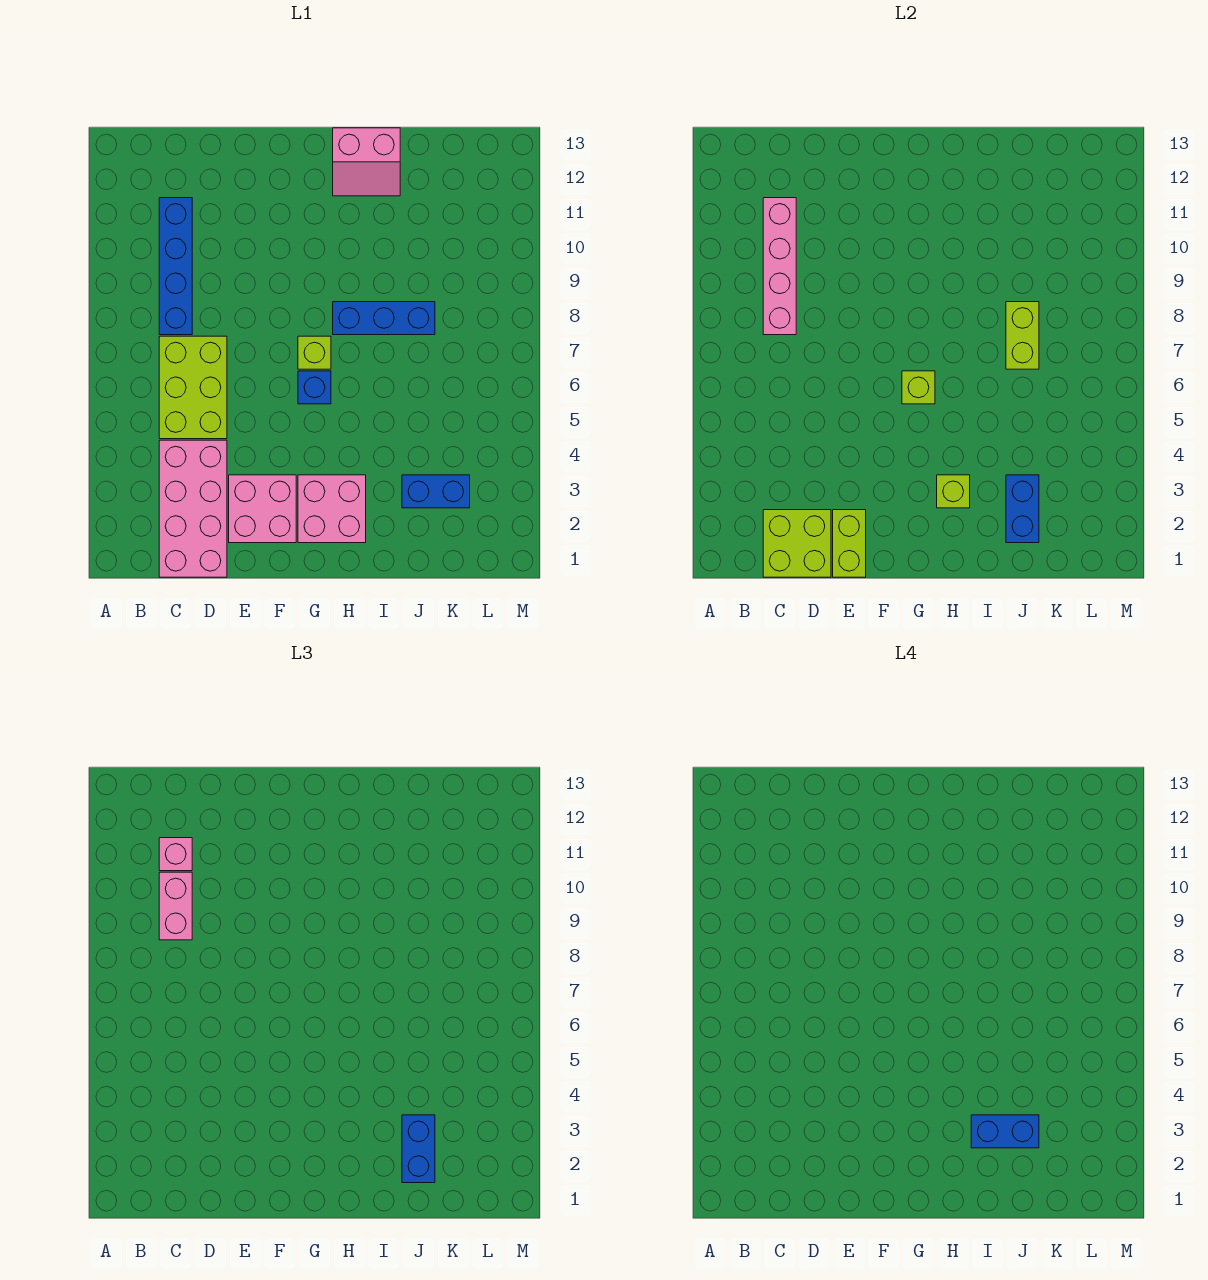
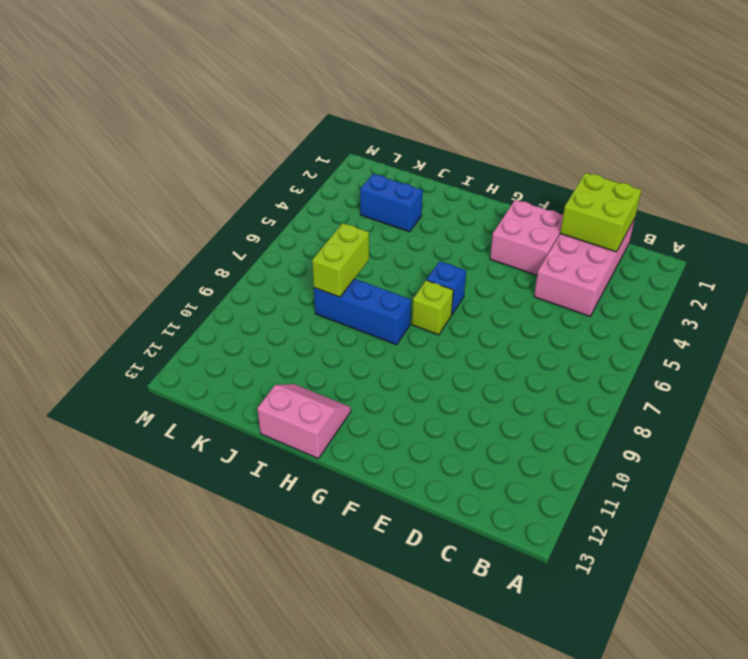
none -> lime 2x3 brick [159,336,227,439]
none -> blue 1x4 brick [159,198,192,335]
none -> pink 2x2 brick [298,475,366,543]

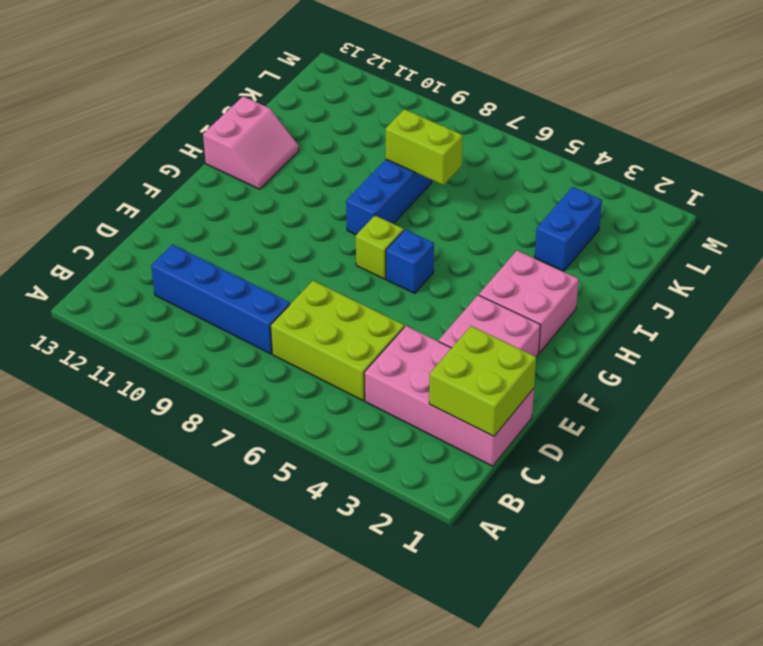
none -> pink 1x4 brick [763,198,796,335]
none -> lime 1x2 brick [833,510,866,577]
none -> lime 1x1 brick [902,371,935,404]

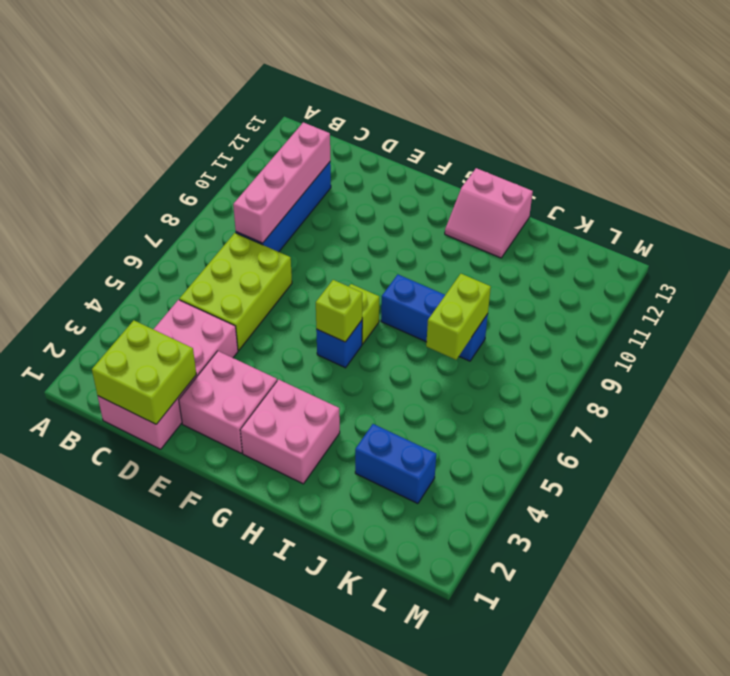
none -> lime 1x2 brick [833,510,866,577]
none -> lime 1x1 brick [937,475,970,508]
none -> blue 1x2 brick [1006,475,1039,543]

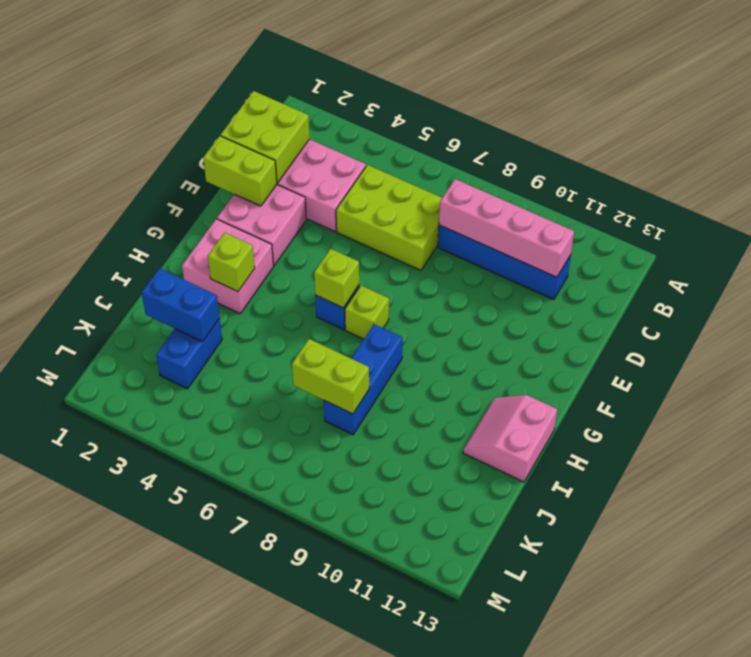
none -> pink 1x2 brick [159,872,192,940]
none -> pink 1x1 brick [159,838,192,871]
none -> blue 1x2 brick [402,1115,435,1183]

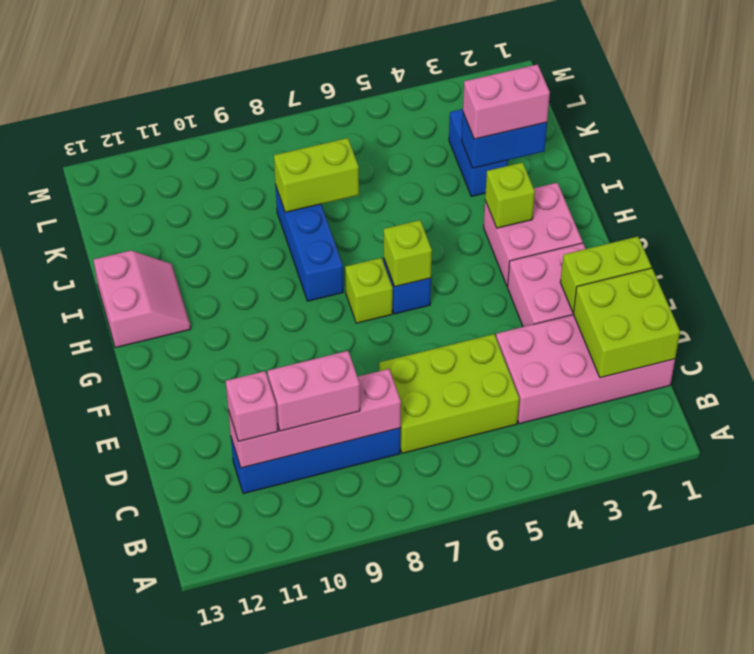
pink 1x2 brick [463,64,550,139] -> blue 1x2 brick [402,1115,435,1183]
none -> blue 1x2 brick [971,1115,1039,1148]

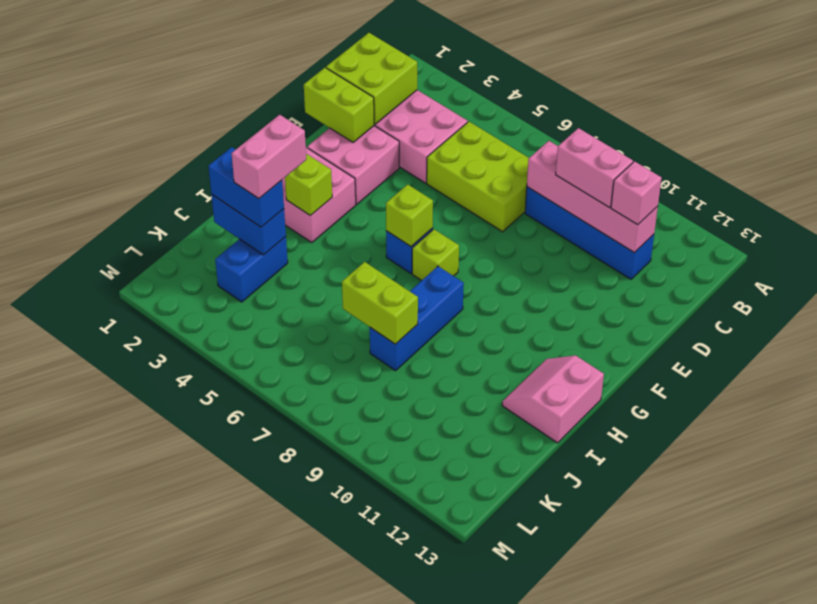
pink 1x2 brick [232,115,306,199] -> blue 1x2 brick [971,1115,1039,1148]

